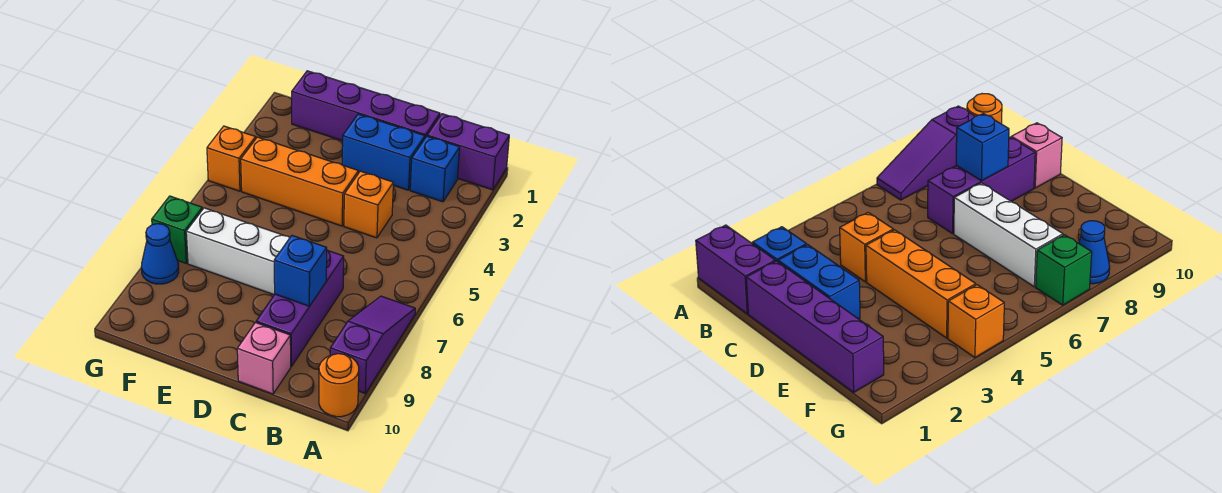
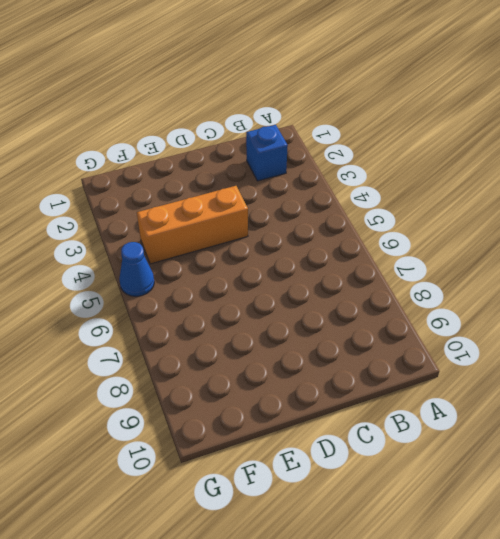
blue 1x1 cone [119,242,154,296] -> blue 1x1 cone moved to [141,224,179,284]
none -> purple 1x2 brick [427,114,509,190]
none -> purple 1x3 slope [330,296,415,393]
none -> orange 1x1 round brick [319,354,359,417]

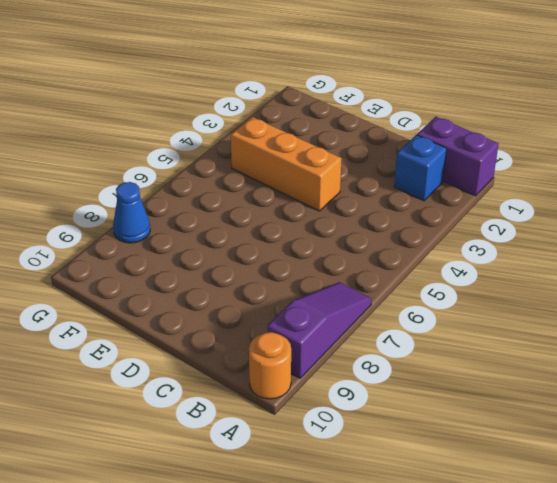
none -> purple 1x4 brick [292,71,440,141]
none -> blue 1x2 brick [342,114,425,190]
none -> orange 1x1 brick [344,171,393,238]

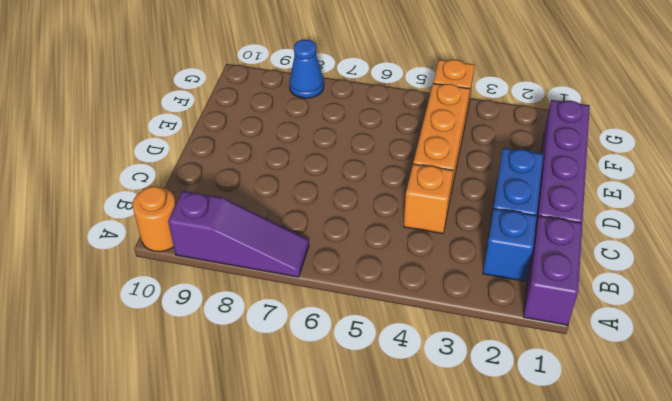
none -> purple 1x3 brick [256,250,344,367]
none -> pink 1x1 brick [237,323,291,394]
none -> white 1x3 brick [186,208,290,295]

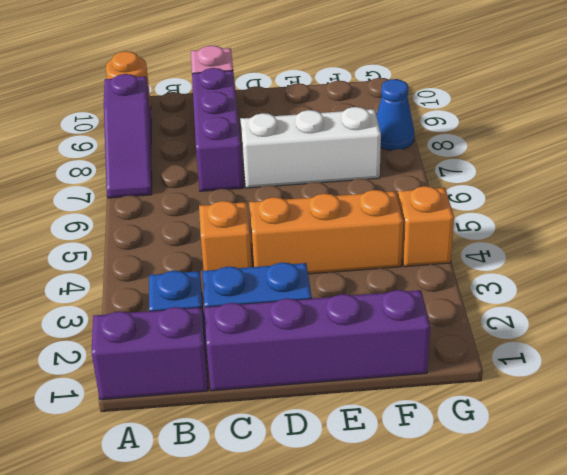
none -> green 1x1 brick [152,196,202,263]
none -> blue 1x1 brick [274,236,327,306]

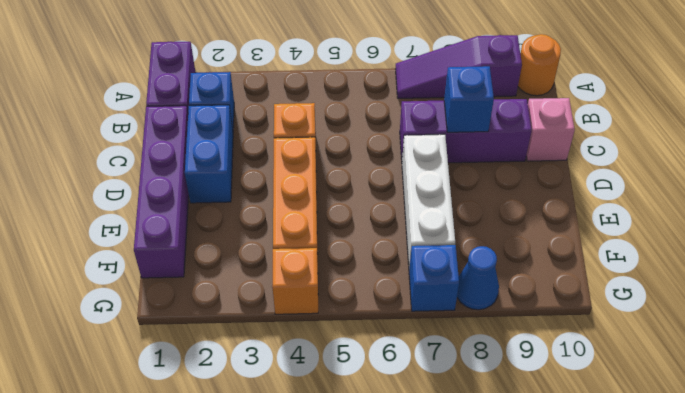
blue 1x1 brick [409,245,459,311] -> green 1x1 brick [152,196,202,263]

